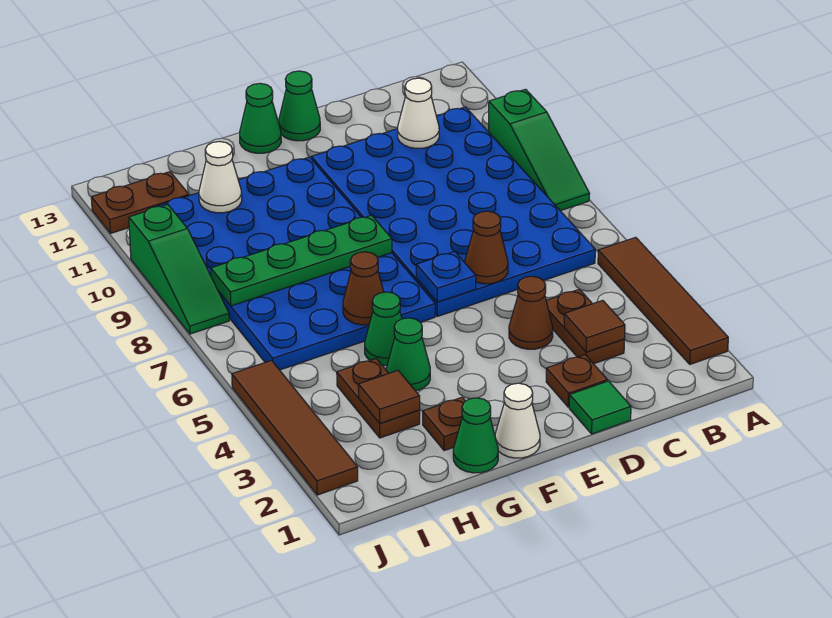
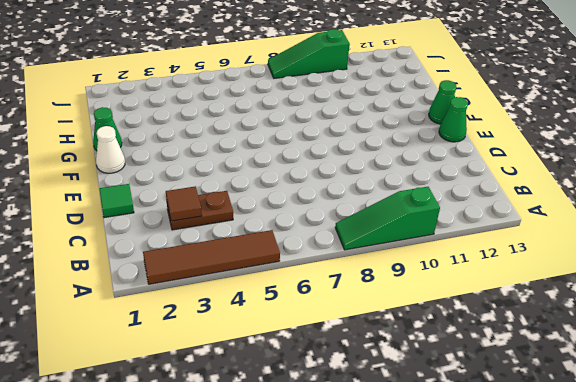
none -> blue 4x6 plate [311,107,595,316]
none -> brown 1x1 plate [546,355,607,407]
none -> brown 1x1 cone [509,276,553,349]

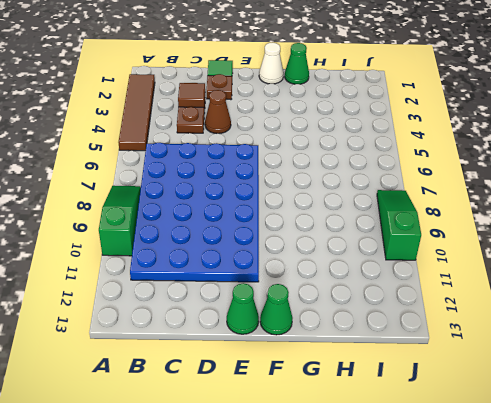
none -> blue 4x6 plate [156,157,435,370]
none -> brown 1x1 plate [423,397,465,451]
none -> green 1x1 cone [386,318,430,391]

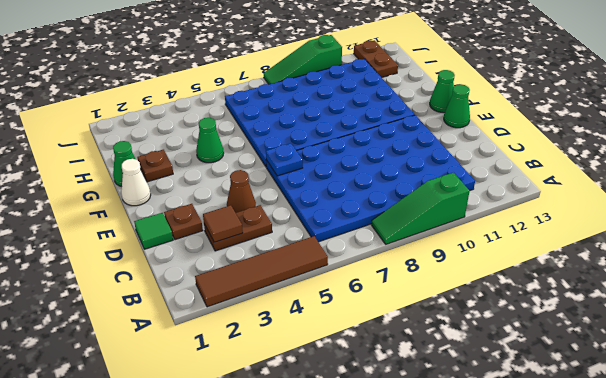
none -> green 1x1 cone [365,292,402,365]
none -> brown 1x2 plate [337,359,420,438]
none -> brown 1x4 tile [232,360,358,495]

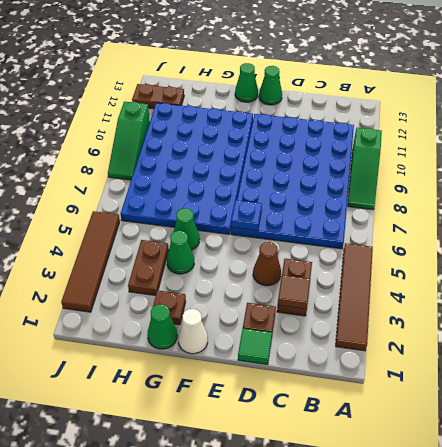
none -> white 1x1 cone [398,78,439,148]
none -> brown 1x1 cone [465,211,508,284]
none -> green 1x4 plate [211,215,392,306]

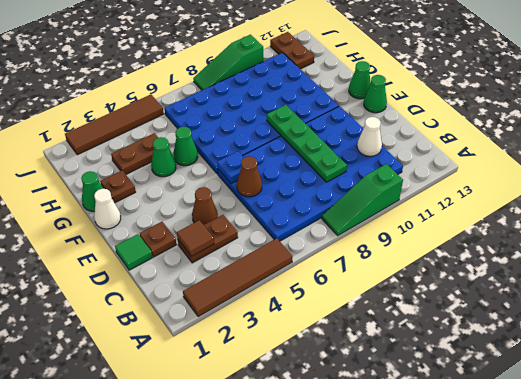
green 1x4 plate [267,105,347,182] -> green 1x4 plate moved to [211,215,392,306]
none -> brown 1x1 cone [343,252,384,325]
none -> brown 1x1 tile [358,371,420,424]
none -> white 1x1 cone [199,141,242,213]

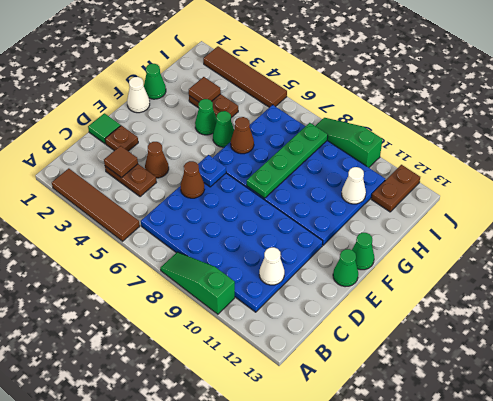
none -> brown 1x1 plate [423,397,465,451]

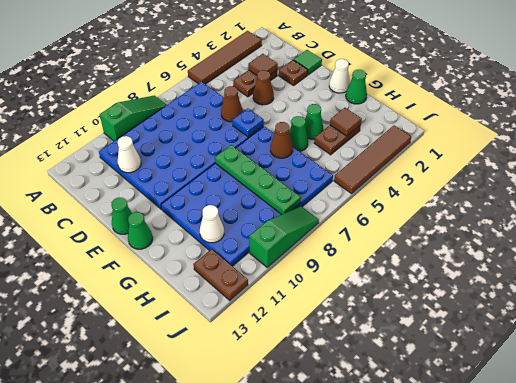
none -> brown 1x1 plate [423,397,465,451]

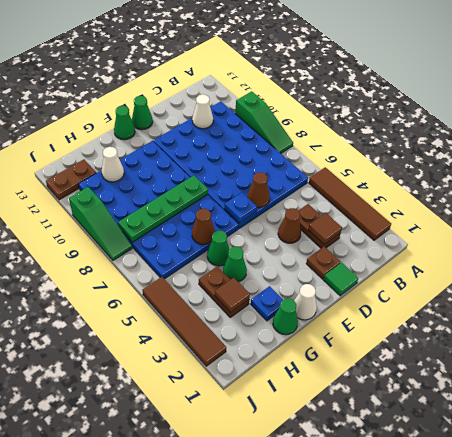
blue 1x1 plate [251,286,283,321] -> brown 1x1 plate [423,397,465,451]

